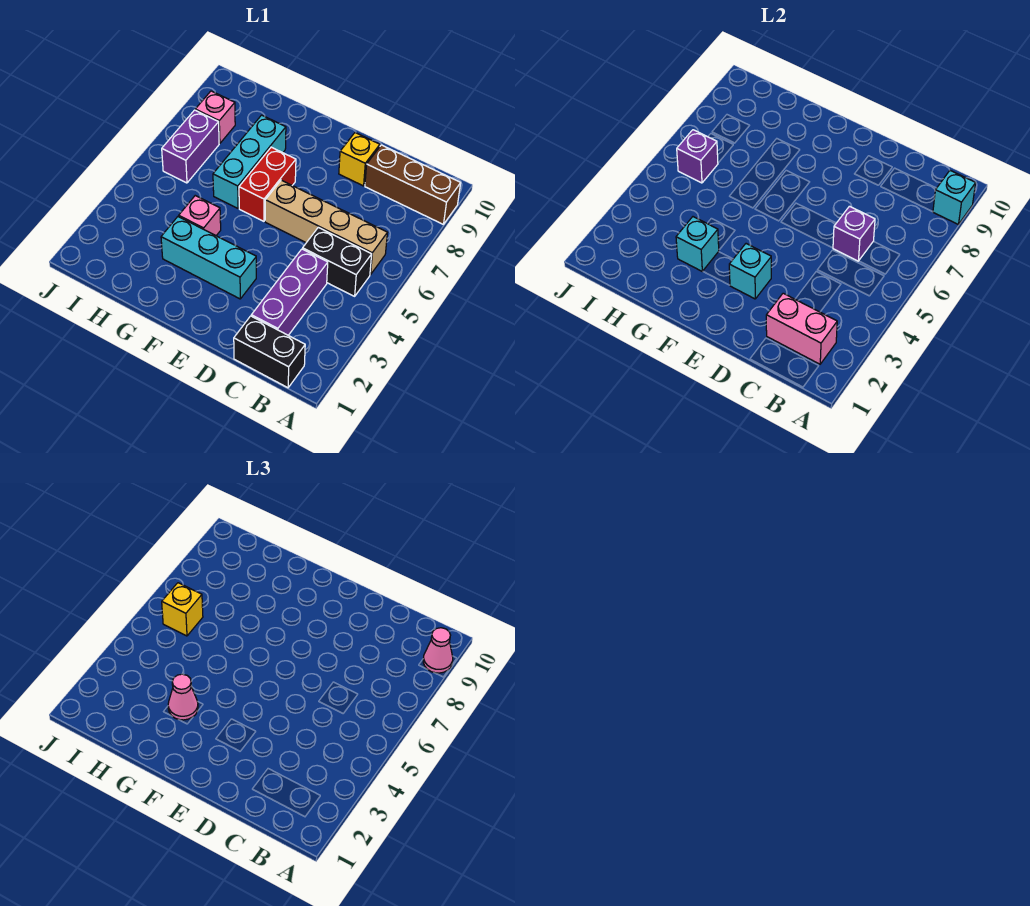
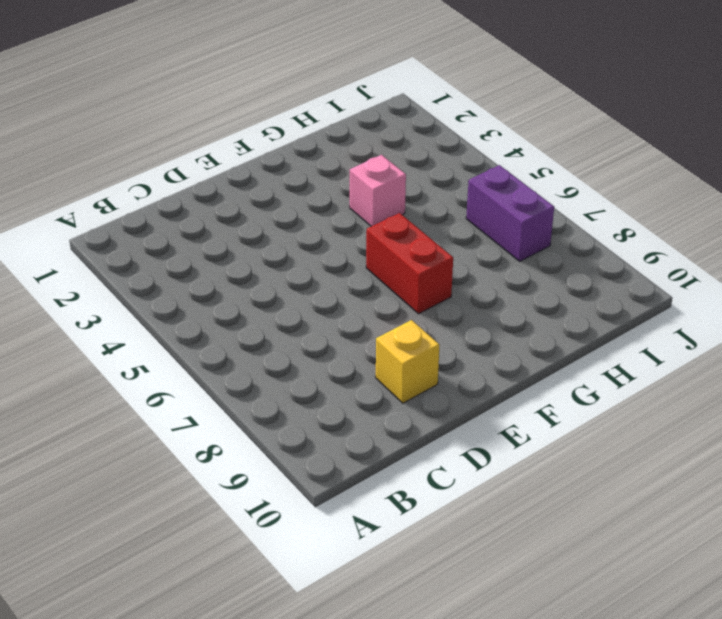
none -> brown 1x3 brick [365,145,461,225]
none -> black 1x2 brick [234,316,305,388]
none -> black 1x2 brick [303,227,372,296]

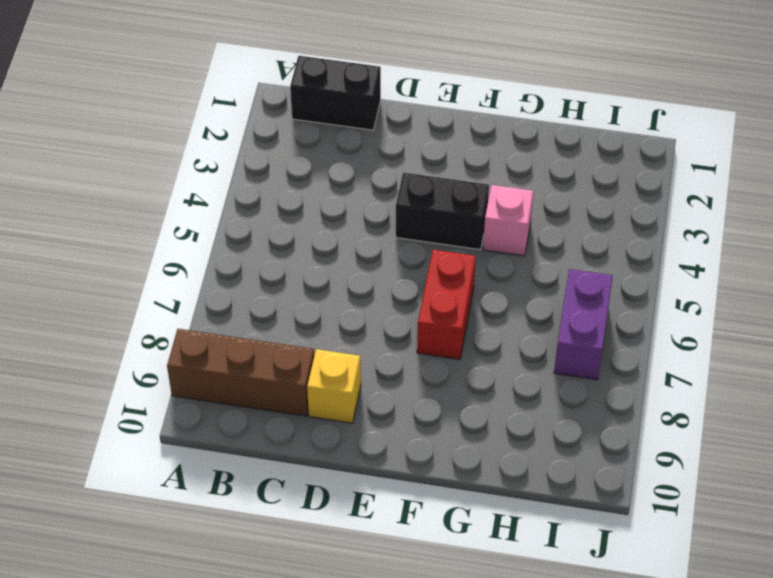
black 1x2 brick [396,172,489,250] -> black 1x2 brick moved to [303,227,372,296]
none -> tan 1x4 brick [265,180,387,275]
none -> purple 1x3 brick [251,249,328,335]
none -> cyan 1x3 brick [161,217,256,299]

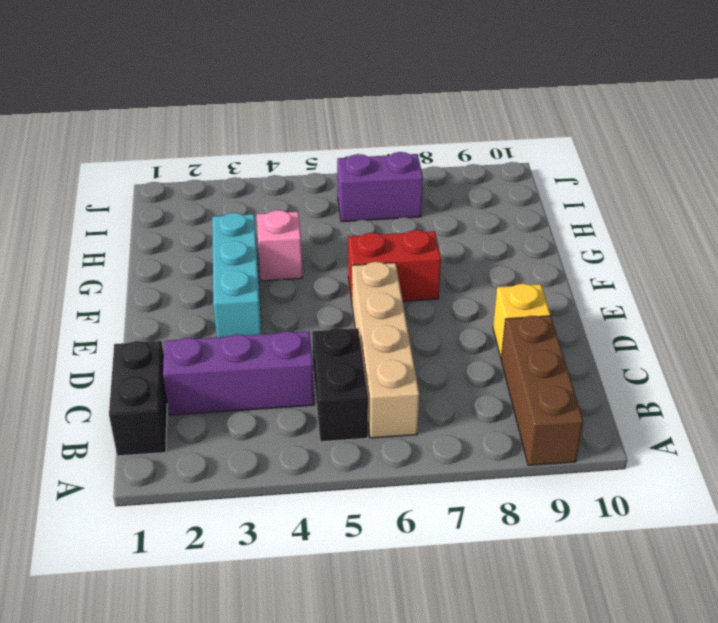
none -> cyan 1x3 brick [213,115,286,208]
none -> pink 1x1 brick [195,91,235,143]
none -> cyan 1x1 brick [933,171,976,225]

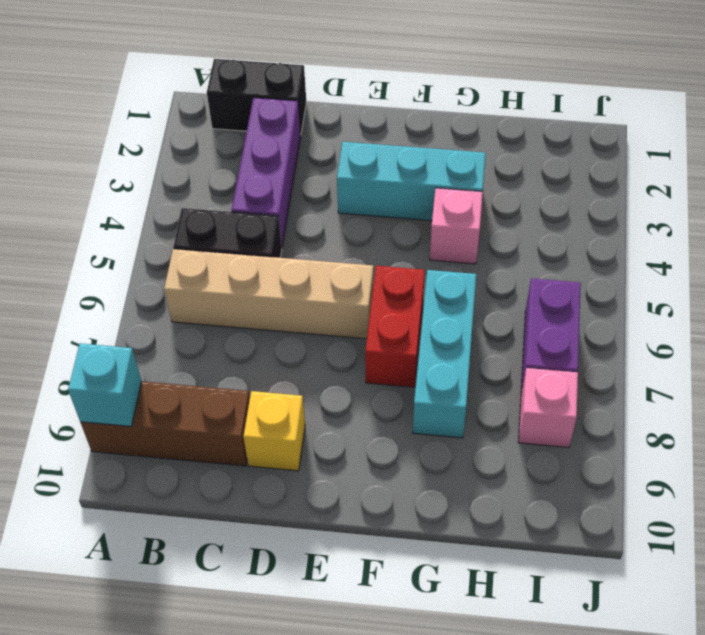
none -> pink 1x2 brick [766,293,837,364]
none -> purple 1x1 brick [833,206,875,261]
none -> cyan 1x1 brick [729,244,771,299]

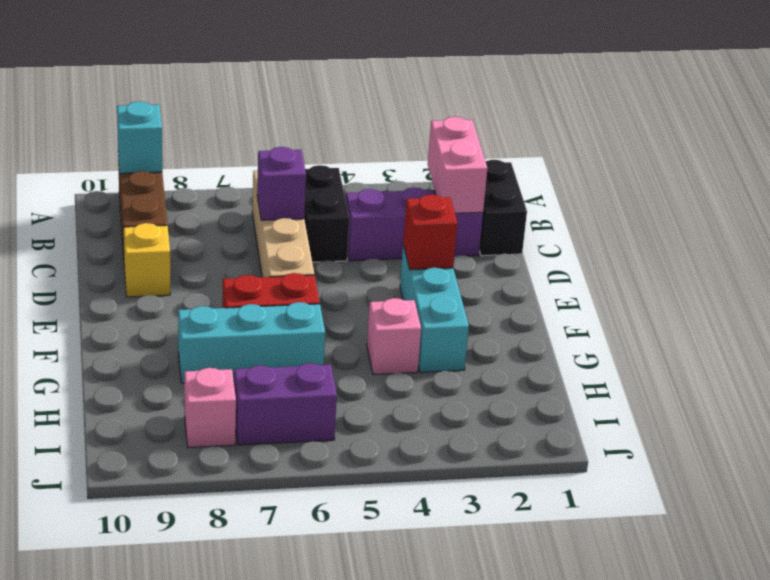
red 1x1 brick [403,194,457,270] -> cyan 1x1 brick [729,244,771,299]
none -> cyan 1x1 brick [676,217,719,271]
none -> purple 1x1 brick [677,130,718,183]
none -> pink 1x1 cone [423,628,453,673]

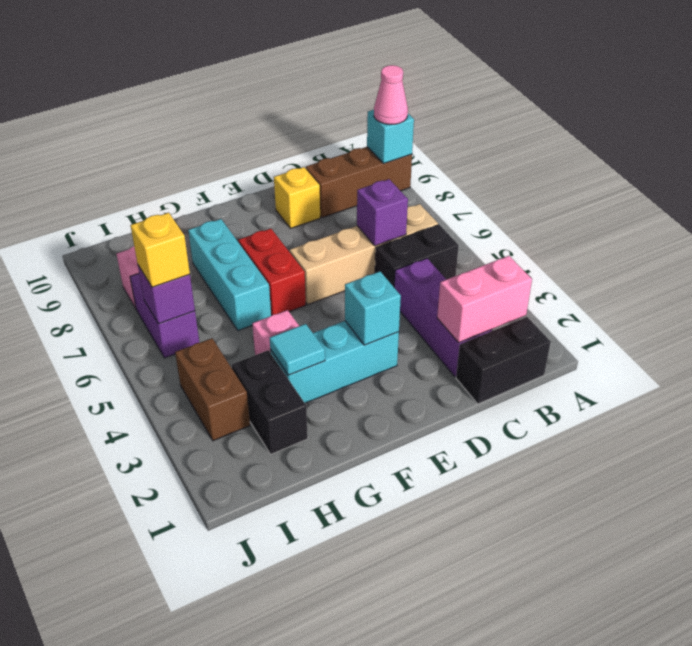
cyan 1x1 tile [270,324,325,375] -> cyan 1x1 brick [676,217,719,271]
black 1x2 brick [232,350,308,454] -> none
brown 1x2 brick [175,338,250,441] -> none
none -> pink 1x1 cone [168,674,198,720]

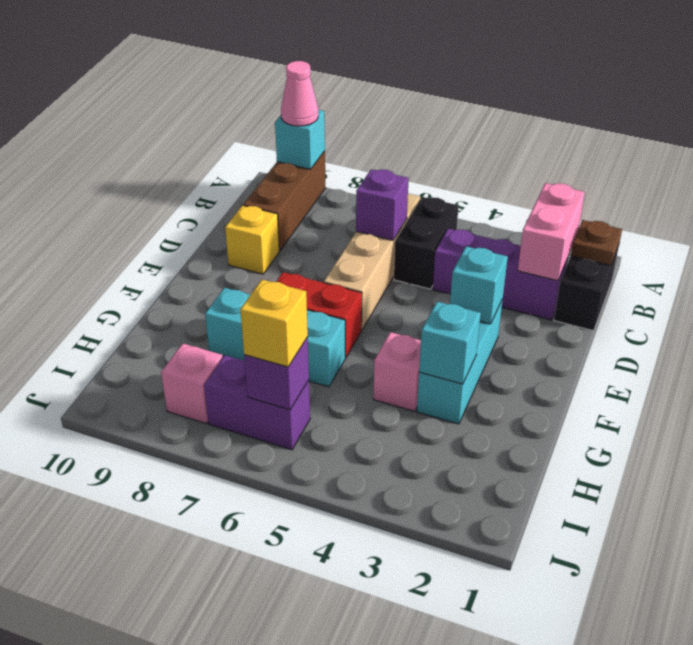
brown 1x1 plate [571,220,622,265] -> none
none -> pink 1x1 cone [168,674,198,720]

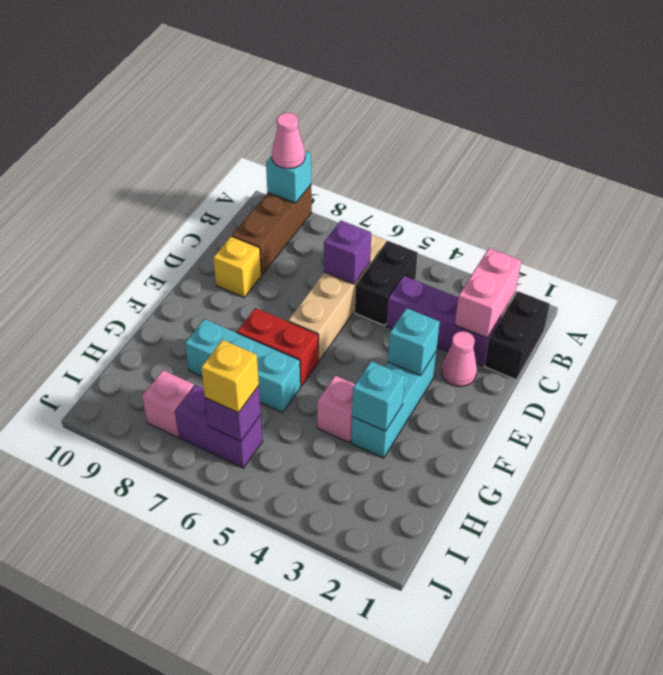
pink 1x1 cone [441,331,477,386] -> pink 1x1 cone moved to [168,674,198,720]

